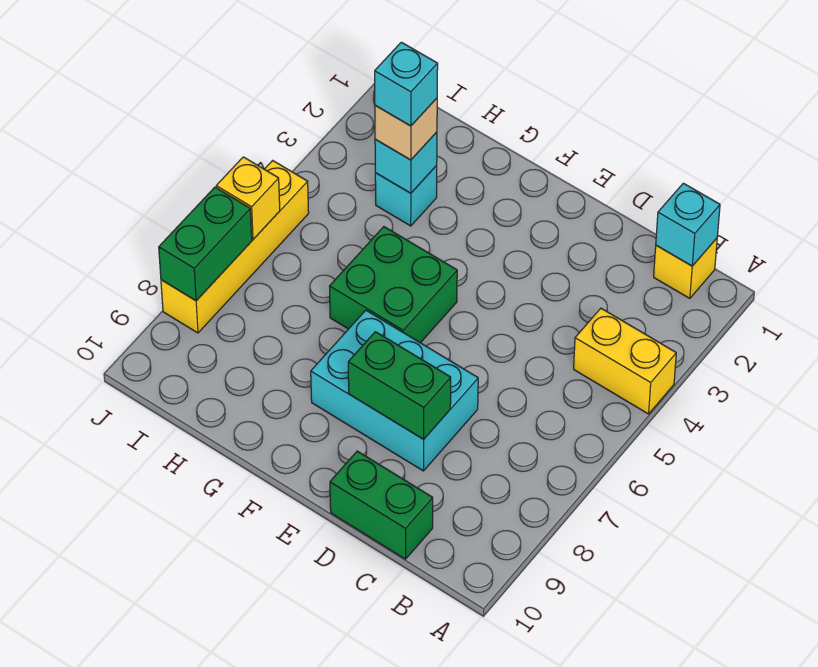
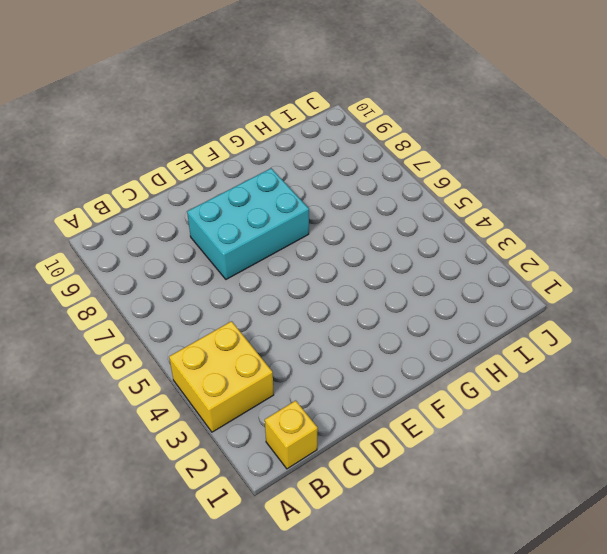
yellow 2x2 brick [169,321,274,432] -> yellow 1x2 brick [574,308,676,414]
none -> green 1x2 brick [330,451,433,559]
none -> green 2x2 brick [330,227,457,343]
none -> cyan 1x1 brick [375,166,437,226]

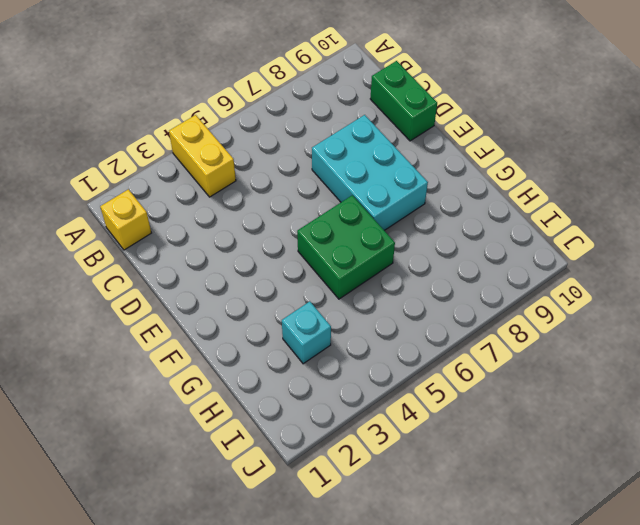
none -> yellow 1x4 brick [161,160,309,333]
none -> cyan 1x1 brick [656,183,720,266]
none -> green 1x2 brick [348,332,451,439]

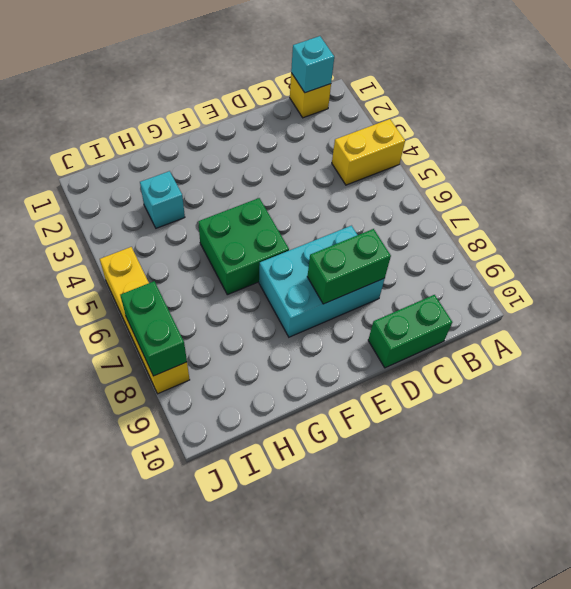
none -> cyan 1x1 brick [375,132,437,193]
none -> yellow 1x1 brick [216,157,280,239]
none -> tan 1x1 brick [375,98,437,160]

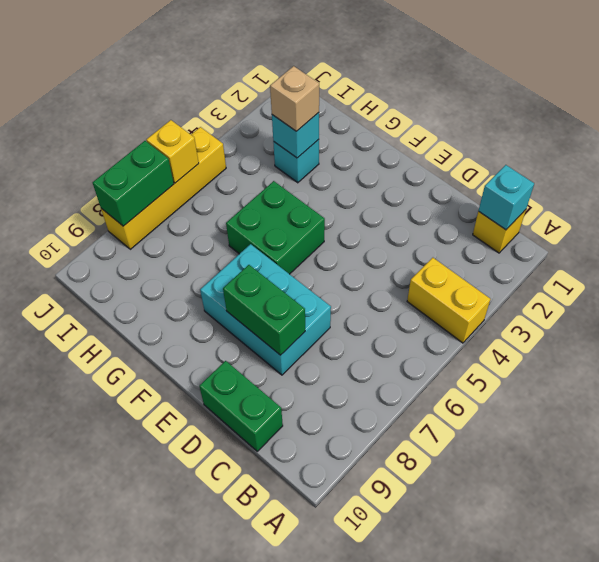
none -> cyan 1x1 brick [375,42,438,126]

